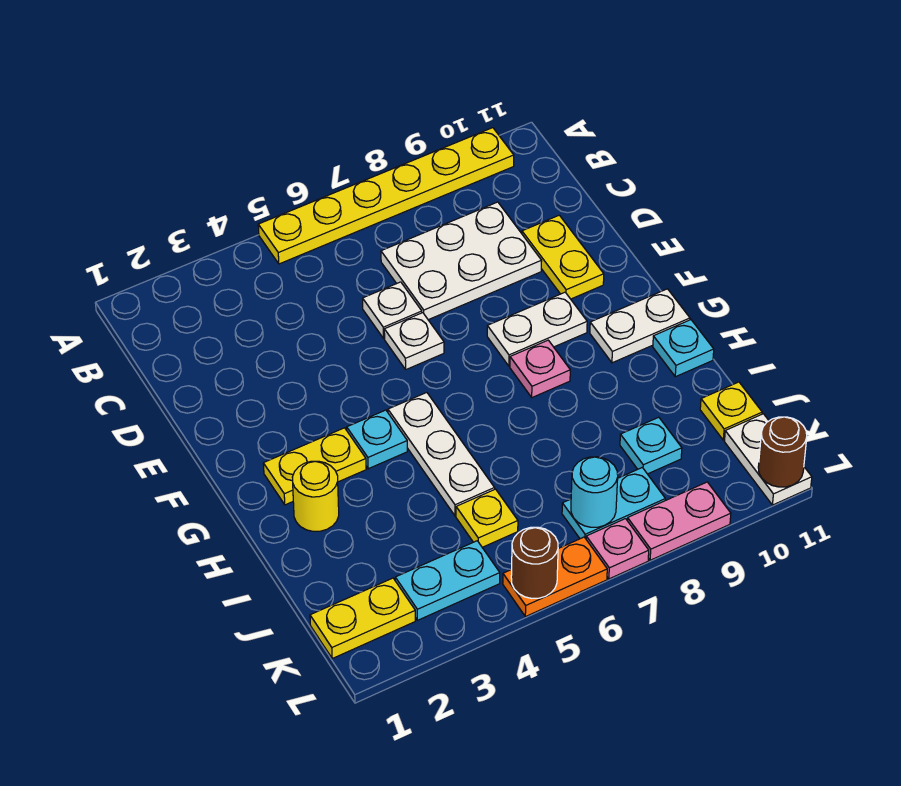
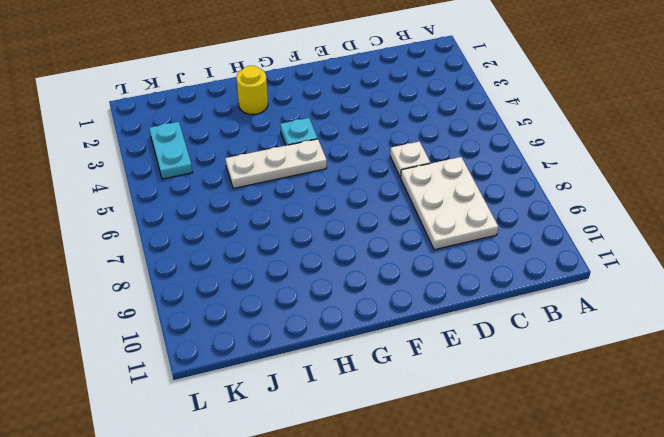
none -> yellow 1x6 plate [258,128,514,264]
none -> yellow 1x2 plate [522,215,604,299]
none -> white 1x1 plate [384,313,444,369]

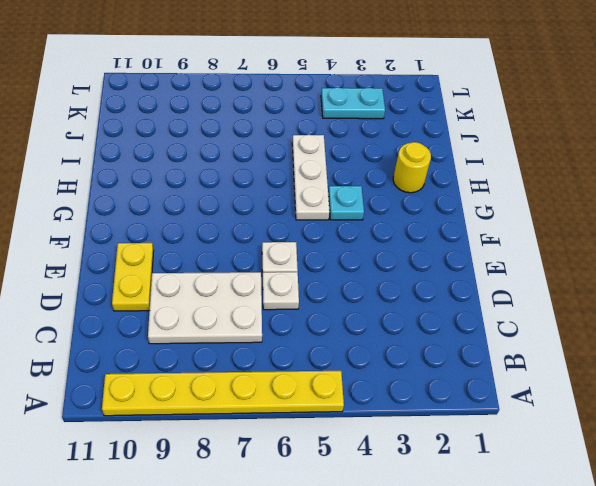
none -> white 1x2 plate [487,292,587,366]
none -> yellow 1x2 plate [263,428,366,505]
none -> pink 1x1 plate [510,340,570,397]

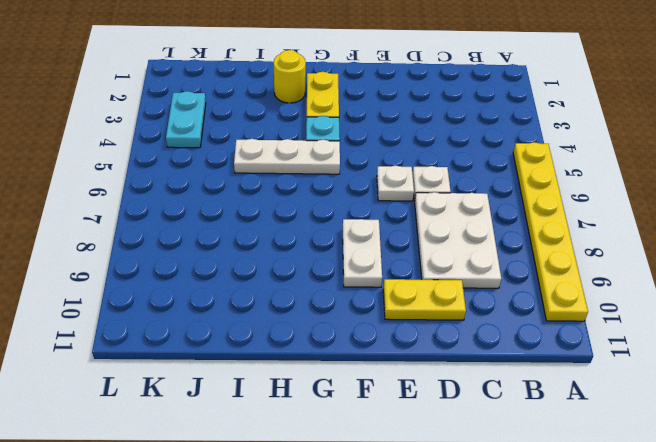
none -> pink 1x1 plate [510,340,570,397]
none -> white 1x2 plate [590,289,690,363]
none -> cyan 1x1 plate [653,320,714,377]

